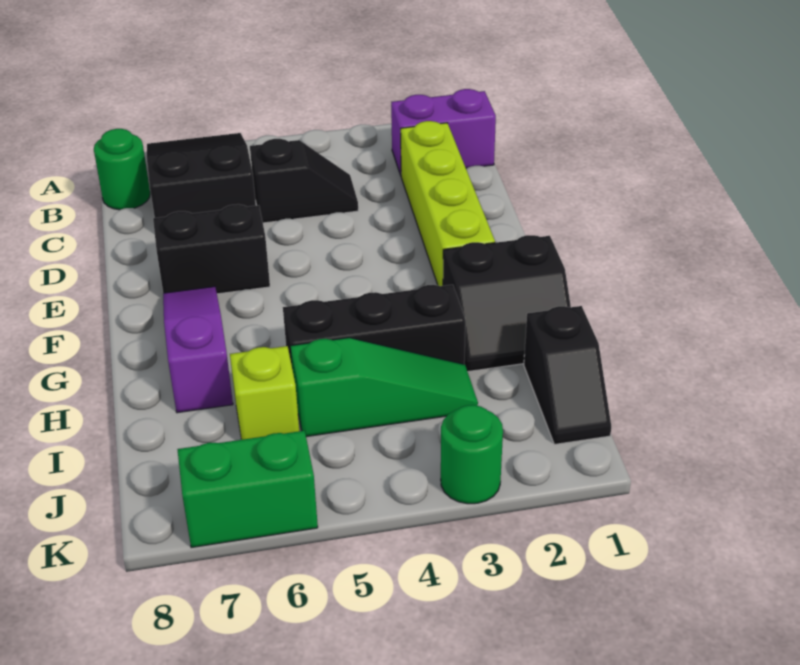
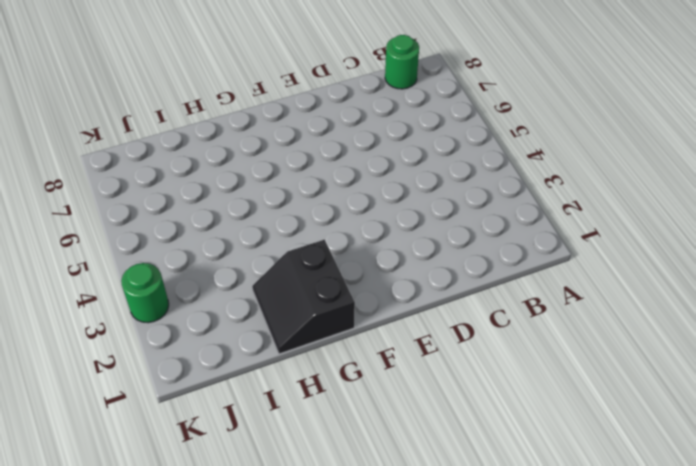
none -> black 2x3 slope [147,133,256,218]
none -> purple 1x2 brick [391,89,496,175]
none -> lime 1x4 brick [401,121,495,286]

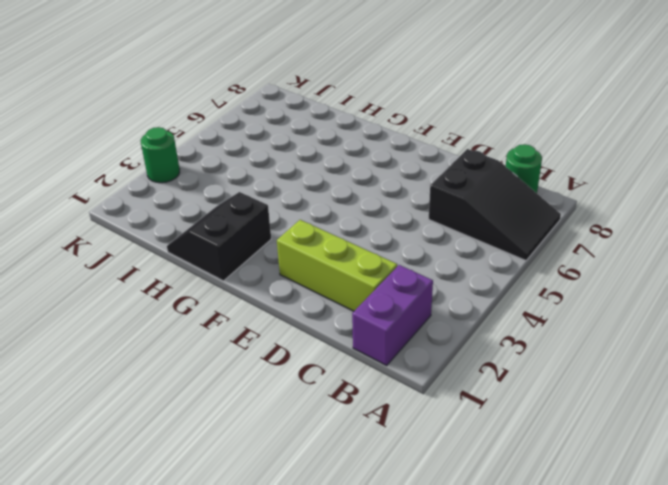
lime 1x3 brick [277,220,397,311] -> lime 1x4 brick [401,121,495,286]
none -> black 1x2 slope [250,139,358,223]
none -> black 1x2 brick [153,204,270,294]
none -> purple 1x3 slope [163,286,233,413]

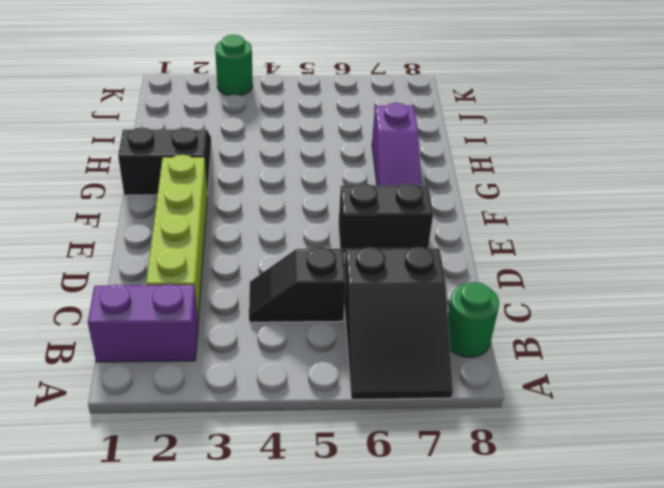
none -> black 1x3 brick [283,285,465,365]
none -> black 1x2 slope [524,306,611,444]
none -> green 1x3 slope [291,338,478,437]

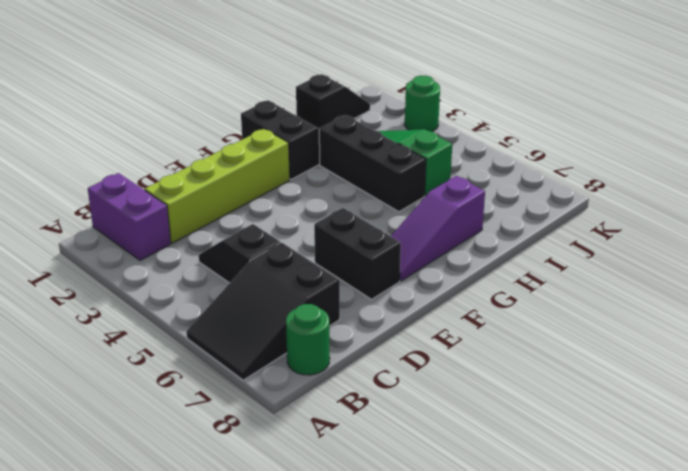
none -> lime 1x1 brick [230,346,299,440]
none -> green 1x2 brick [177,431,318,548]

